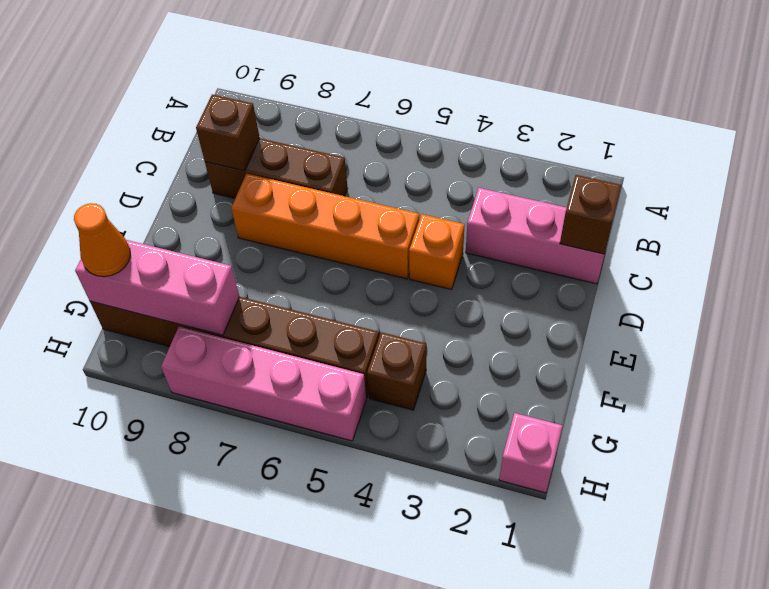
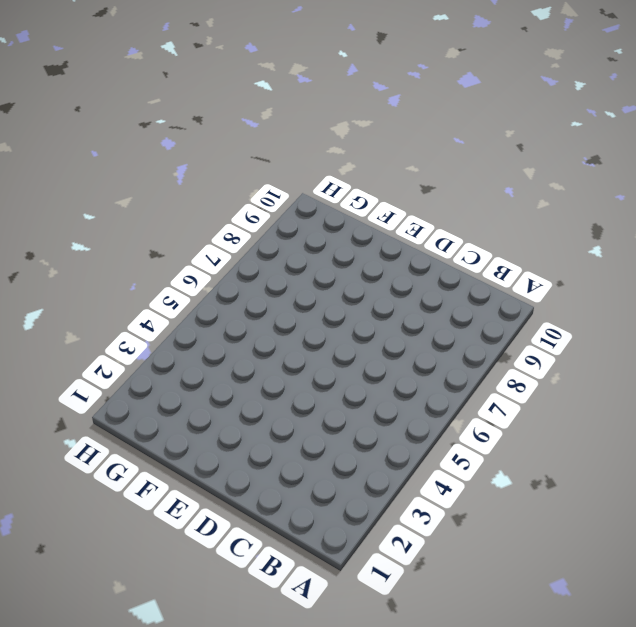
none -> pink 1x3 brick [466,188,604,284]
none -> brown 1x3 brick [205,138,348,198]
none -> orange 1x1 brick [409,214,465,290]

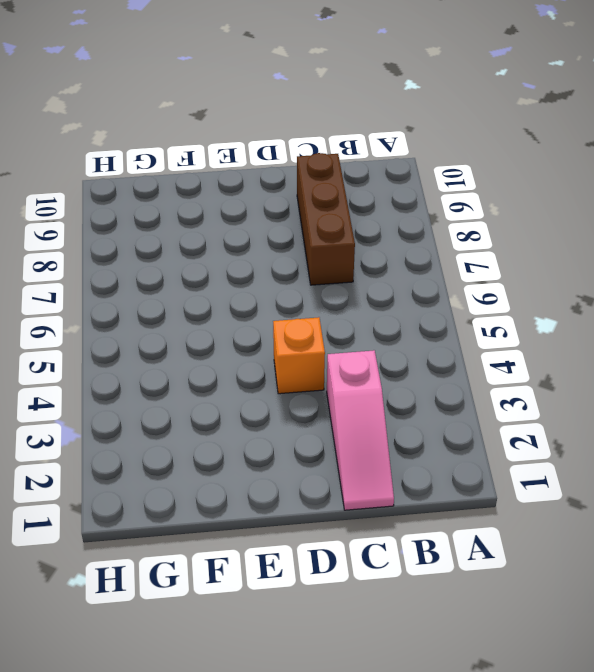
pink 1x3 slope [327,350,394,510] -> pink 1x3 brick [466,188,604,284]
none -> orange 1x4 brick [231,174,419,279]
none -> brown 1x1 brick [367,332,426,410]
none -> brown 1x6 brick [90,297,379,398]

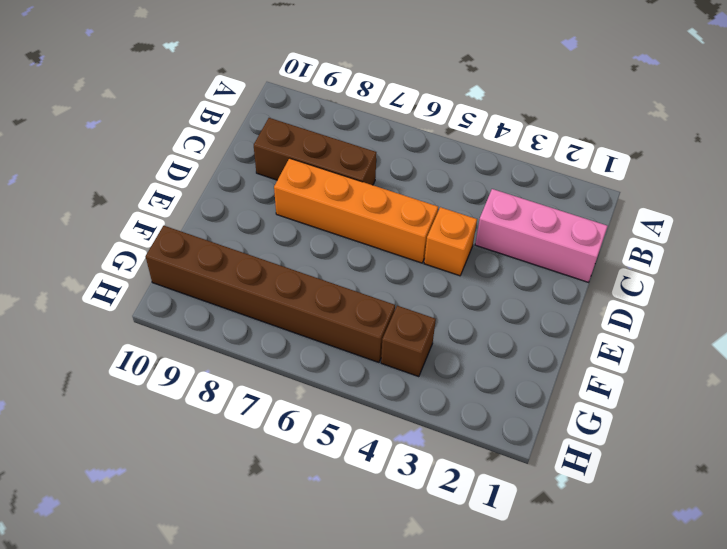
none -> pink 1x1 brick [499,413,562,493]
none -> pink 1x4 brick [161,327,366,441]
none -> brown 1x1 brick [560,175,621,254]

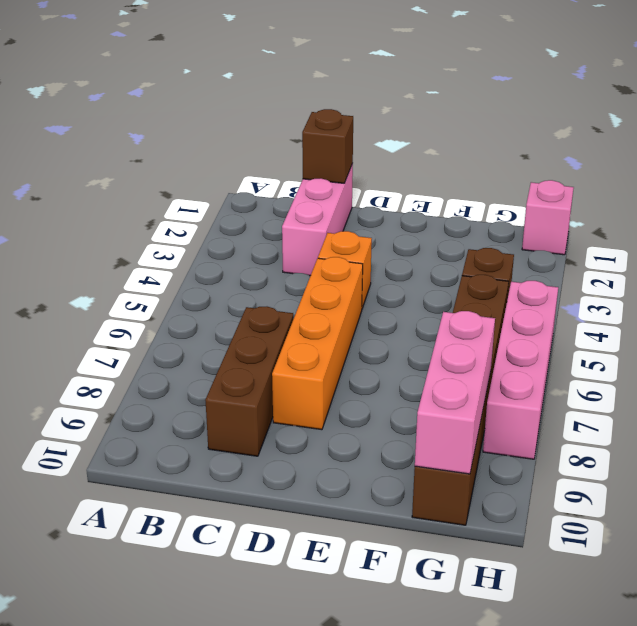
none -> brown 1x1 brick [196,94,260,171]
none -> orange 1x1 cone [74,203,130,277]

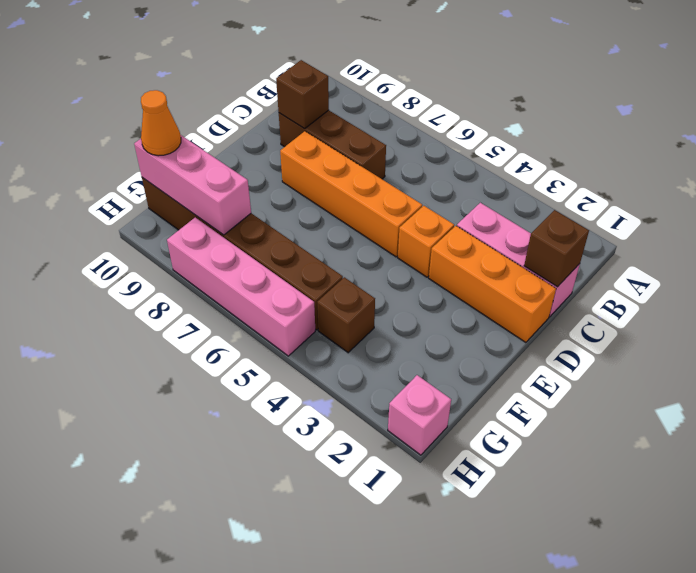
orange 1x3 brick [429,226,556,342] -> none

